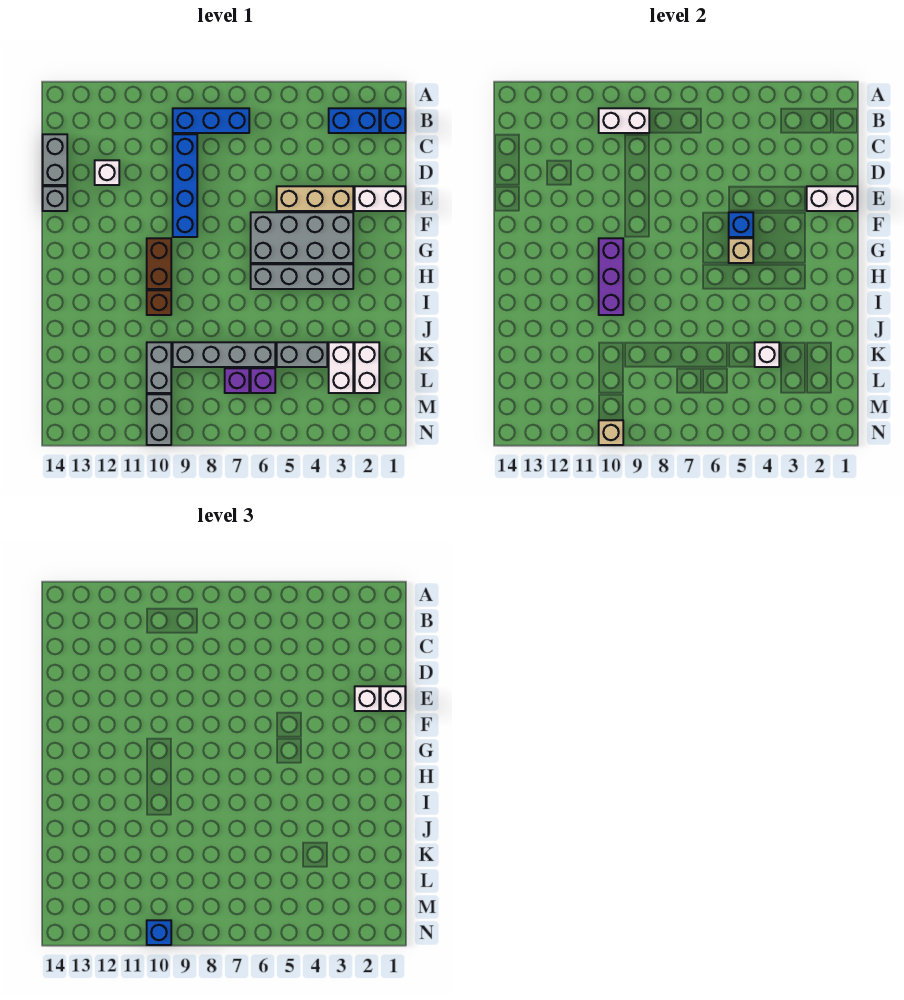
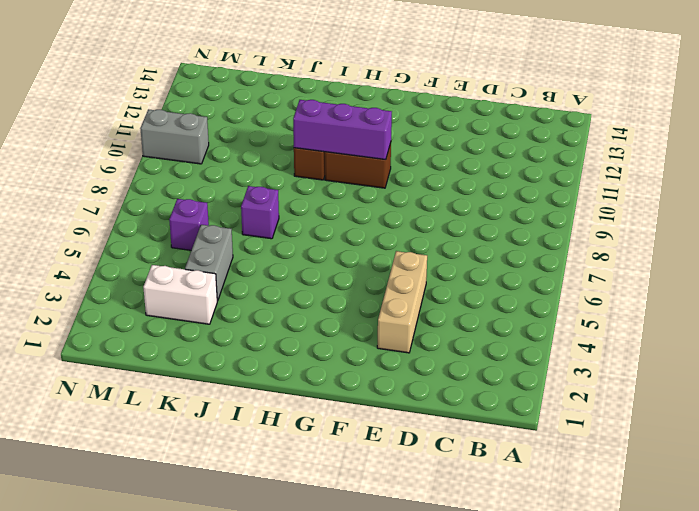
purple 1x1 brick [241,186,279,239] -> purple 1x1 brick moved to [225,368,249,393]
none -> blue 1x1 brick [381,108,405,133]
none -> blue 1x2 brick [329,108,379,133]
none -> blue 1x3 brick [173,108,249,133]
none -> blue 1x4 brick [173,134,197,237]

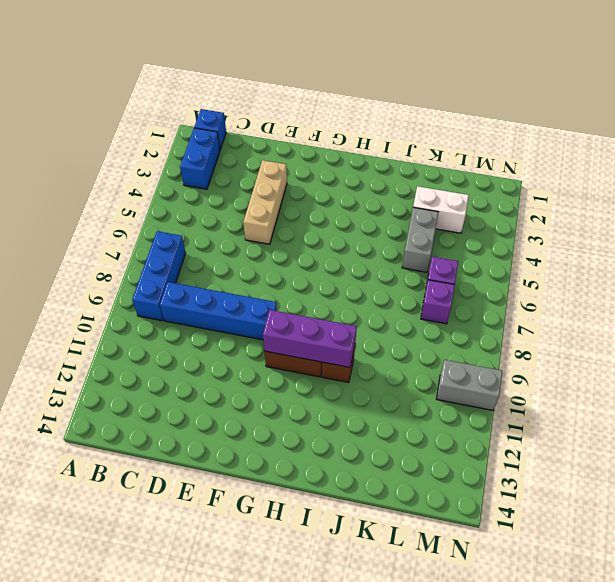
none -> grey 1x2 brick [43,134,67,185]
none -> white 1x1 brick [95,160,119,185]
none -> white 1x2 brick [355,186,405,211]
none -> grey 1x1 brick [43,186,67,211]

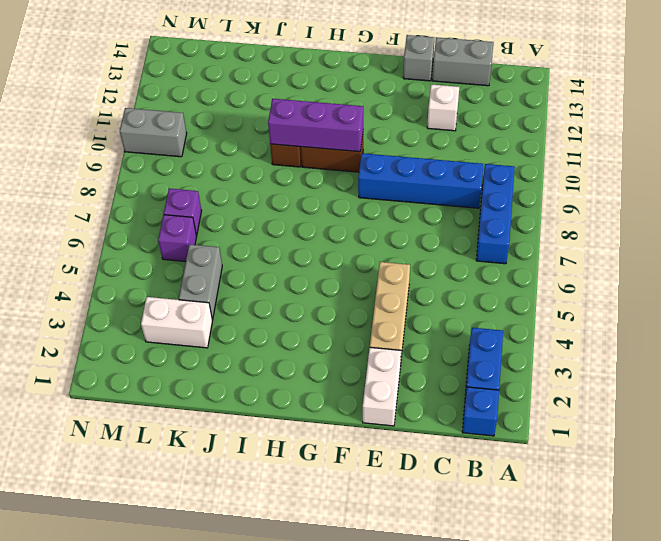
none -> grey 2x4 brick [251,212,353,263]
none -> grey 1x4 brick [251,264,353,289]
none -> white 1x2 brick [355,342,379,393]
none -> grey 1x4 brick [173,342,275,367]

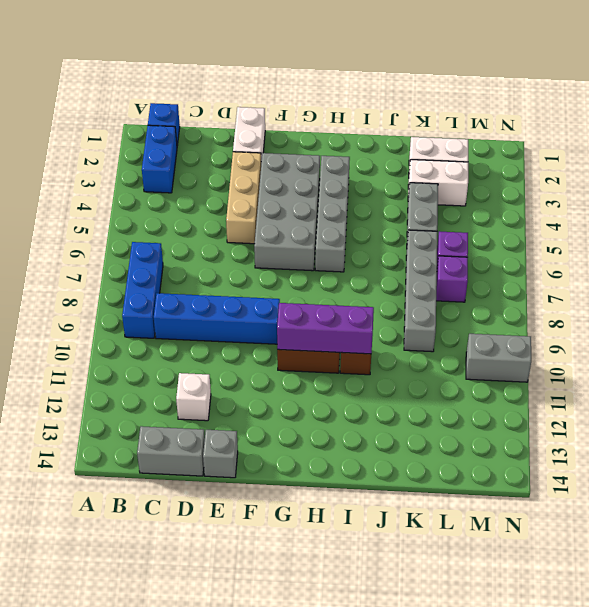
none -> grey 1x2 brick [147,342,171,393]
none -> white 1x2 brick [599,108,649,133]
none -> white 1x2 brick [807,186,857,211]
none -> blue 1x1 brick [729,212,753,237]

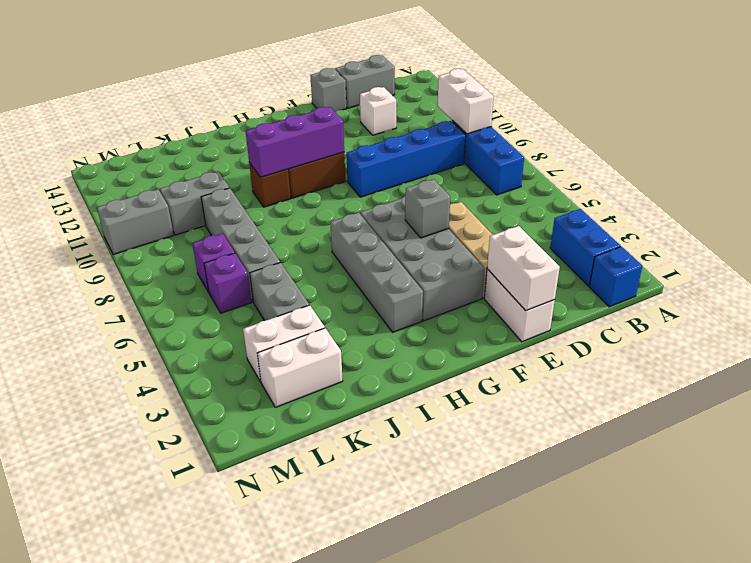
grey 1x1 brick [405,179,450,238] -> blue 1x1 brick [729,212,753,237]
none -> tan 1x1 brick [729,238,753,263]
none -> white 1x1 brick [755,342,779,367]
none -> tan 1x1 brick [599,420,623,445]
none -> white 1x1 brick [381,686,405,711]

